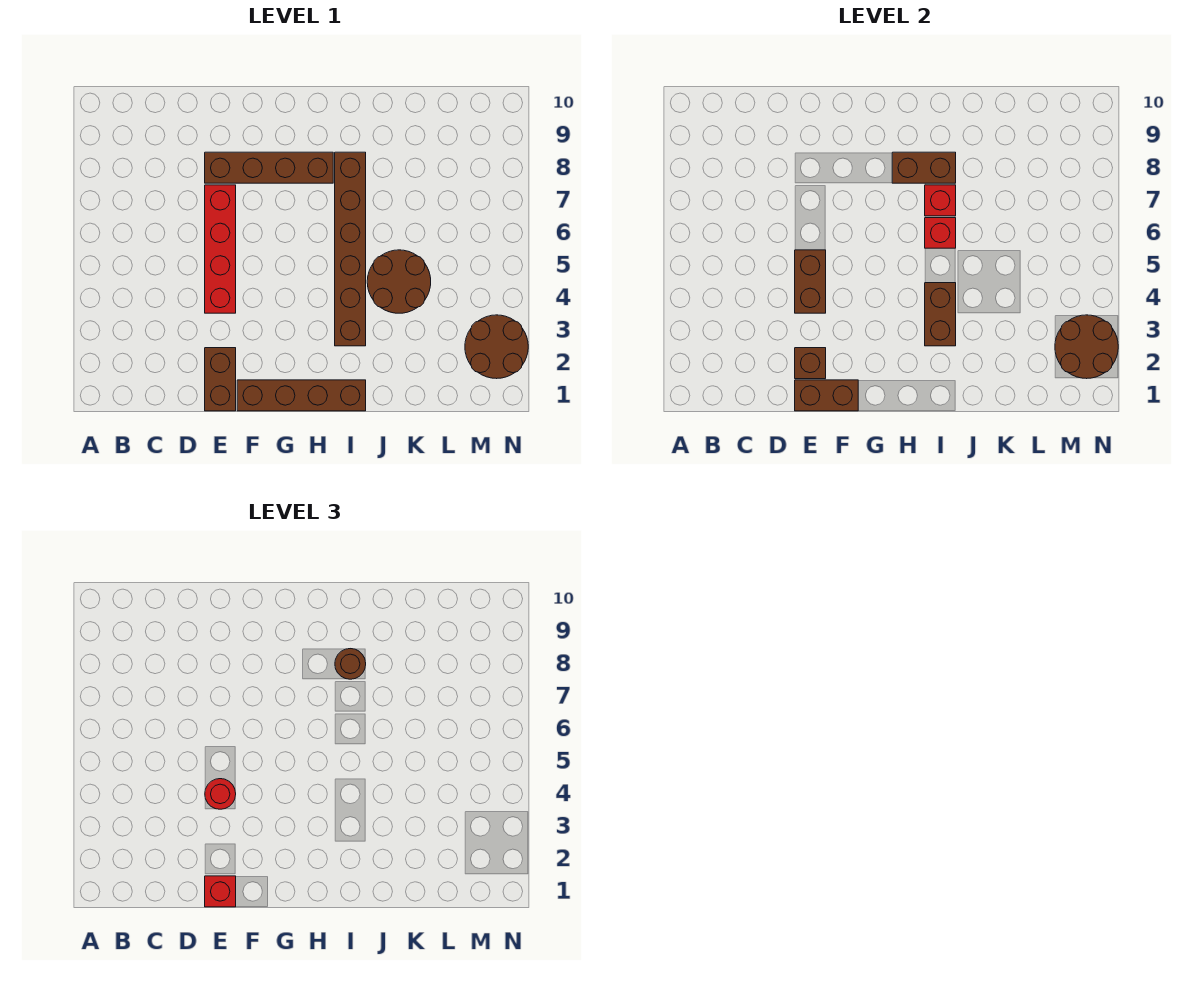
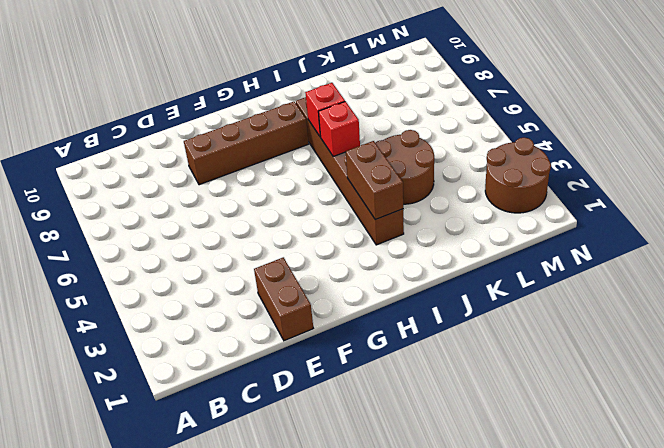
none -> red 1x4 brick [205,185,236,313]
none -> brown 1x4 brick [237,380,366,411]
none -> brown 1x2 brick [795,380,858,411]

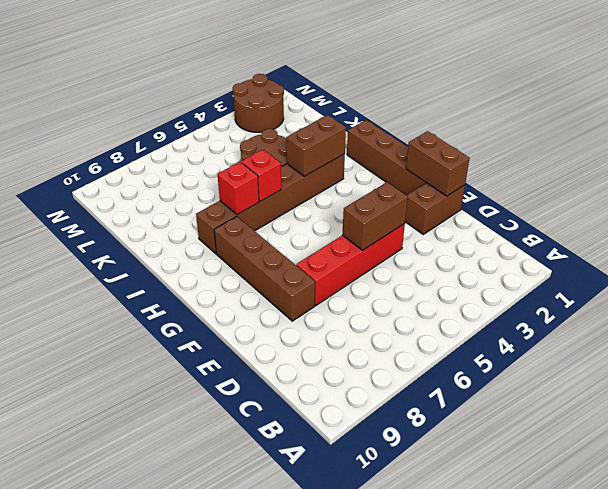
none -> brown 1x1 brick [795,348,826,379]
none -> brown 1x2 brick [892,152,956,183]
none -> brown 2x2 round brick [1055,315,1118,379]

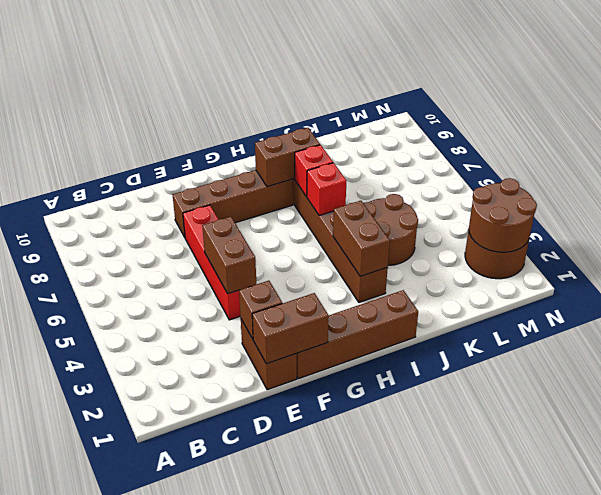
none -> red 1x1 brick [205,876,236,907]
none -> red 1x1 round brick [205,779,236,809]
none -> brown 1x1 round brick [335,649,366,679]

